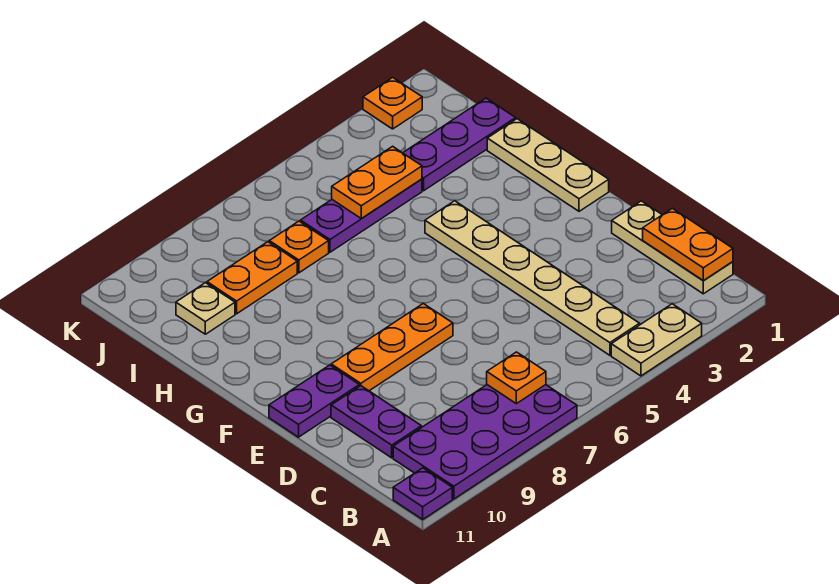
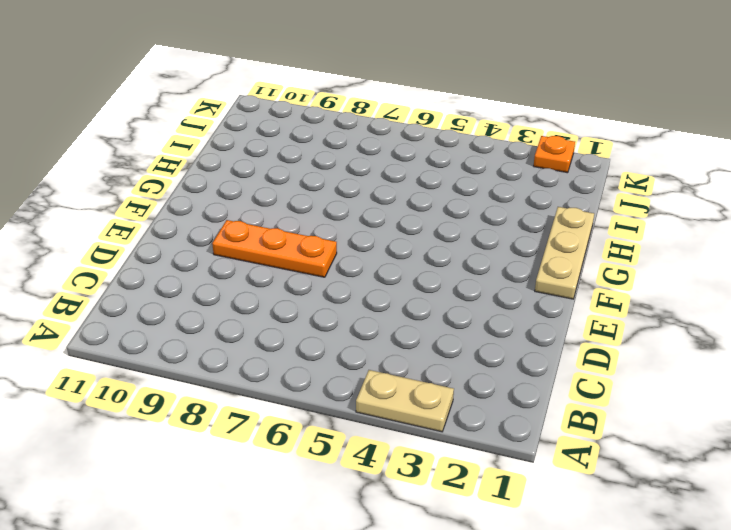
none -> purple 2x4 plate [393,385,577,499]
none -> purple 1x1 plate [393,468,452,519]
none -> tan 1x3 plate [612,201,733,294]

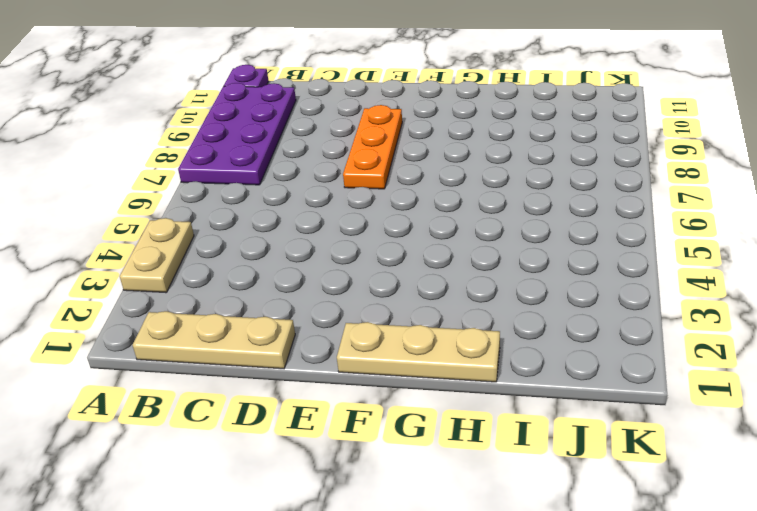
none -> tan 1x6 plate [425,201,640,355]
none -> purple 1x2 plate [331,386,421,458]
none -> purple 1x2 plate [269,365,359,437]

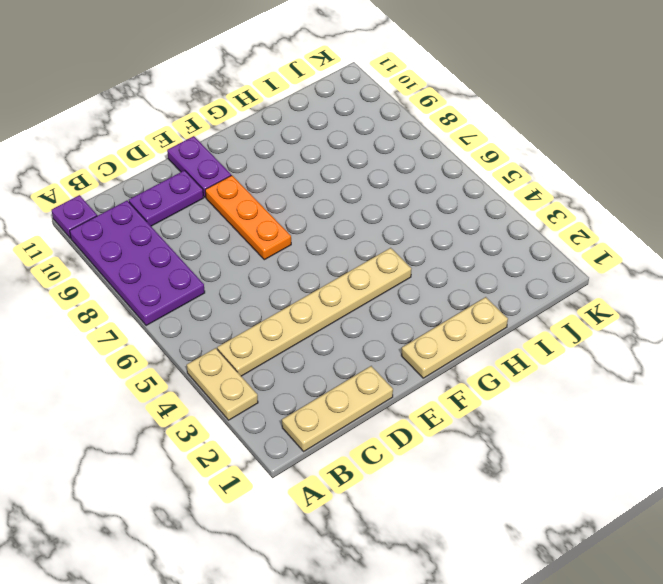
none -> purple 1x3 plate [403,98,516,191]
none -> purple 1x3 plate [301,179,422,252]
none -> orange 1x1 plate [269,221,329,273]

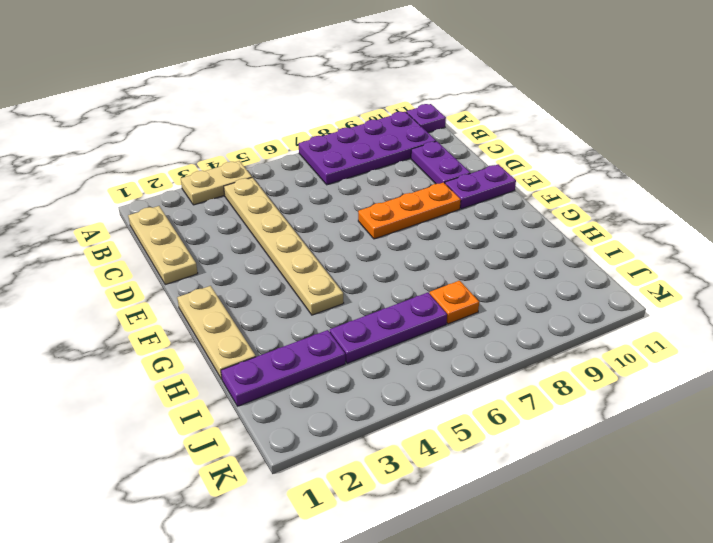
none -> orange 1x2 plate [207,242,297,314]
none -> tan 1x1 plate [176,283,235,334]
none -> orange 1x1 plate [363,77,422,129]

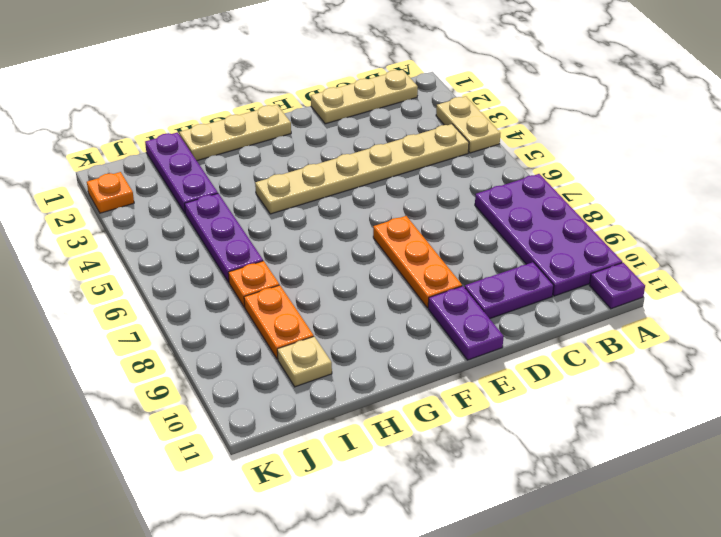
none -> orange 1x2 plate [643,208,733,280]
none -> orange 1x1 plate [487,352,546,404]
none -> orange 1x2 plate [332,146,422,219]

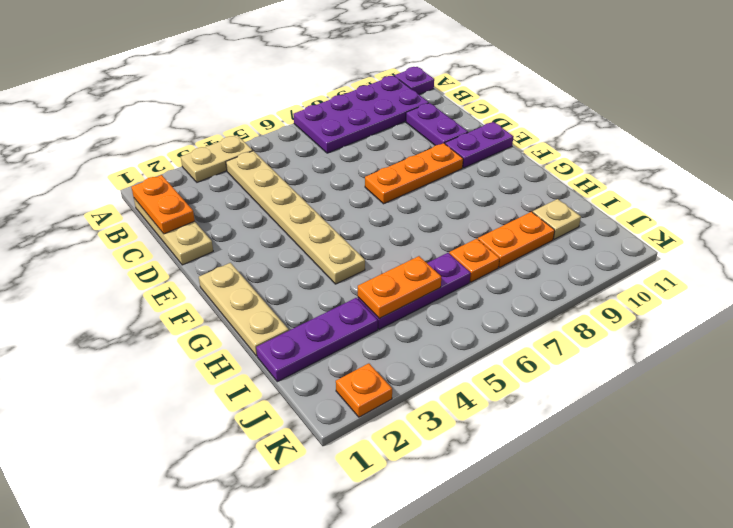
none -> orange 1x1 plate [487,352,546,404]

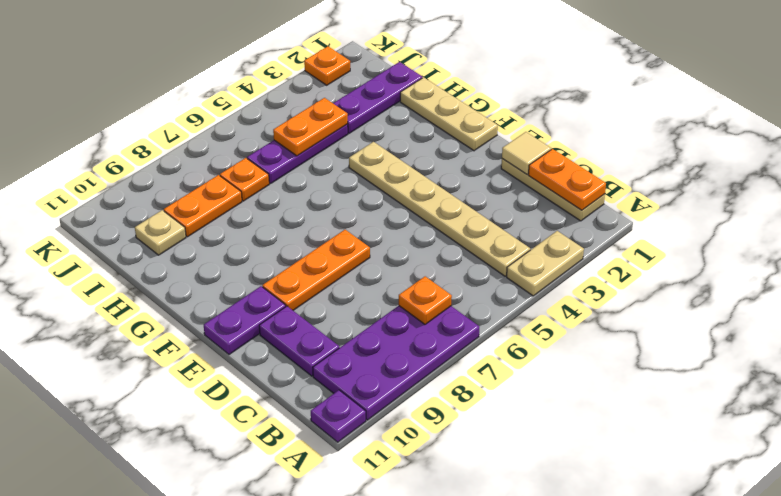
tan 1x1 tile [502,132,551,174] -> none

